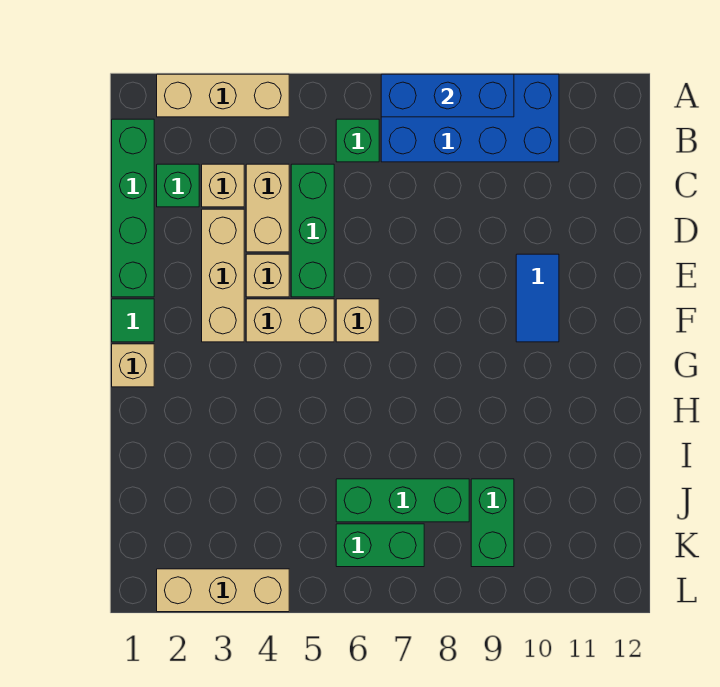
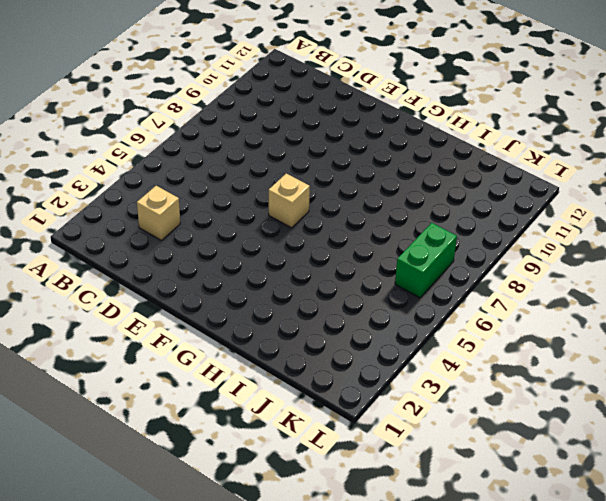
none -> tan 1x3 brick [157,74,289,117]
none -> blue 2x4 brick [381,74,559,162]
none -> green 1x4 brick [112,119,154,297]

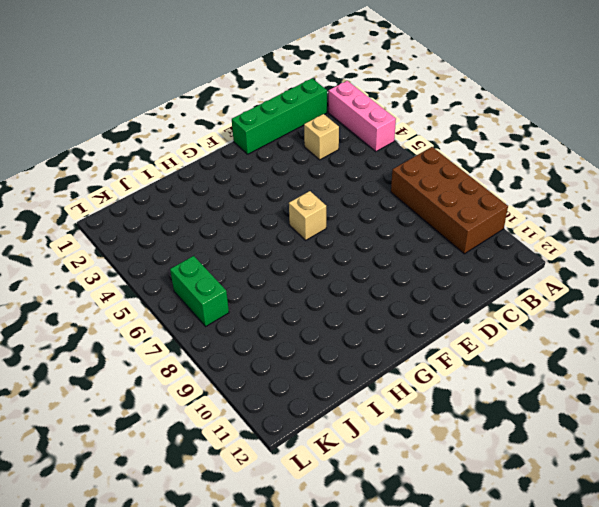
pink 1x3 brick [329,81,396,152] -> tan 1x3 brick [157,74,289,117]
brown 2x4 brick [391,147,508,254] -> blue 2x4 brick [381,74,559,162]
none -> green 1x1 brick [336,119,379,162]
none -> green 1x1 brick [157,164,199,207]
none -> tan 1x2 brick [246,164,289,252]

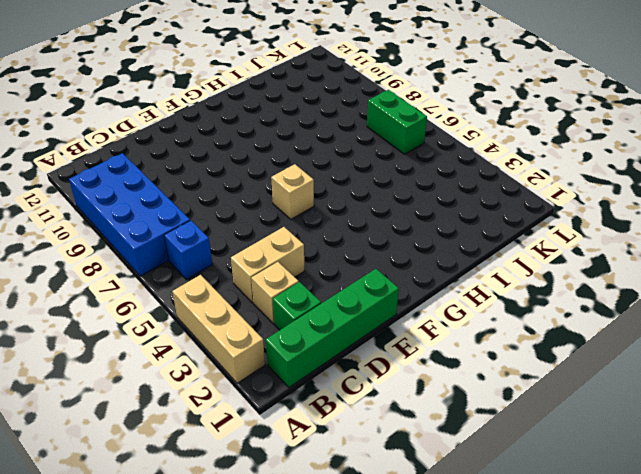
blue 1x1 brick [164,220,212,279] -> green 1x1 brick [336,119,379,162]
none -> green 1x3 brick [291,164,334,297]
none -> tan 1x3 brick [202,209,244,342]
none -> tan 1x1 brick [246,254,289,297]

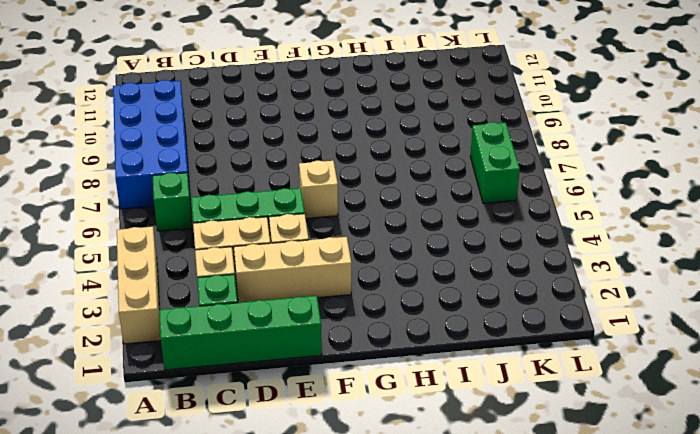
none -> blue 1x2 tile [516,254,559,342]
none -> green 1x1 tile [112,299,154,342]
none -> tan 1x2 brick [246,299,334,342]

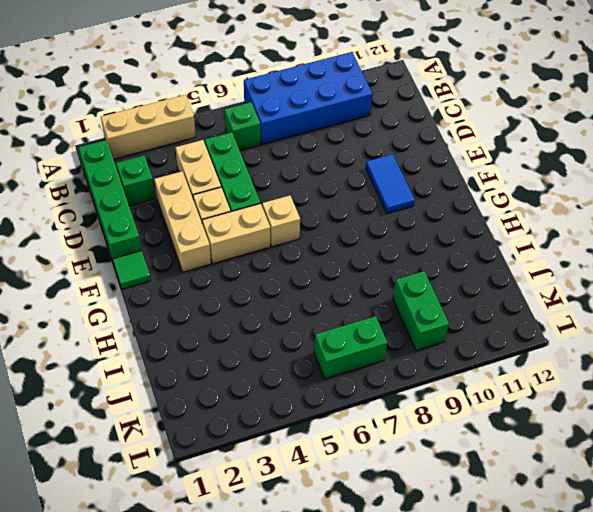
none -> tan 1x1 brick [202,164,244,207]
none -> tan 1x1 brick [112,344,154,387]
none -> green 1x3 brick [336,479,469,522]

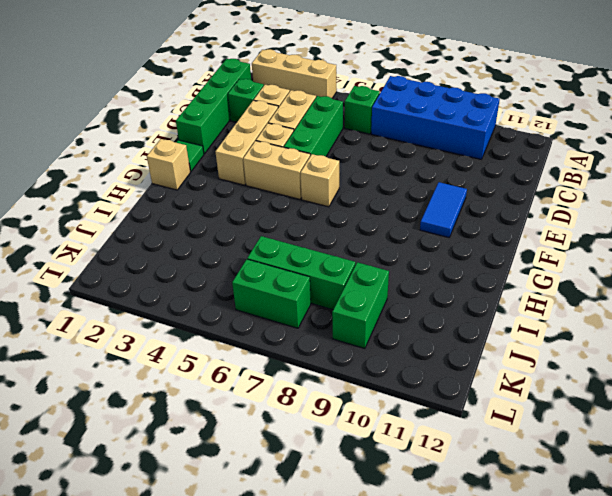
none -> tan 1x3 brick [157,569,289,612]
none -> blue 1x3 brick [381,74,514,117]

